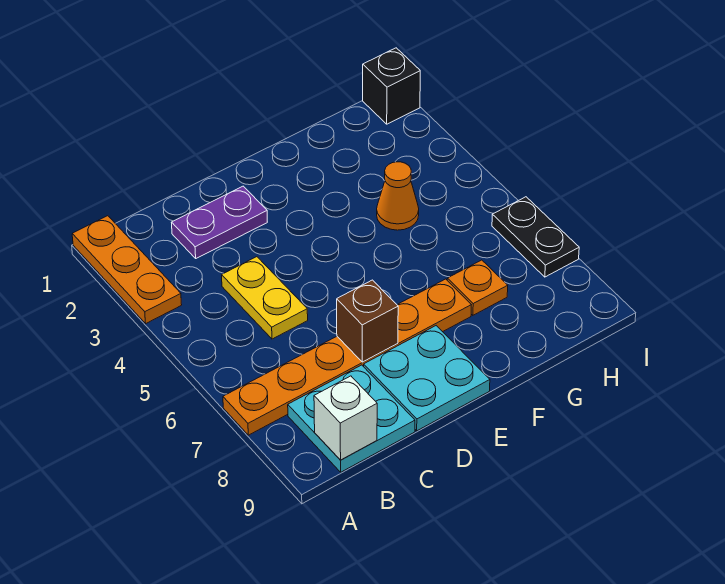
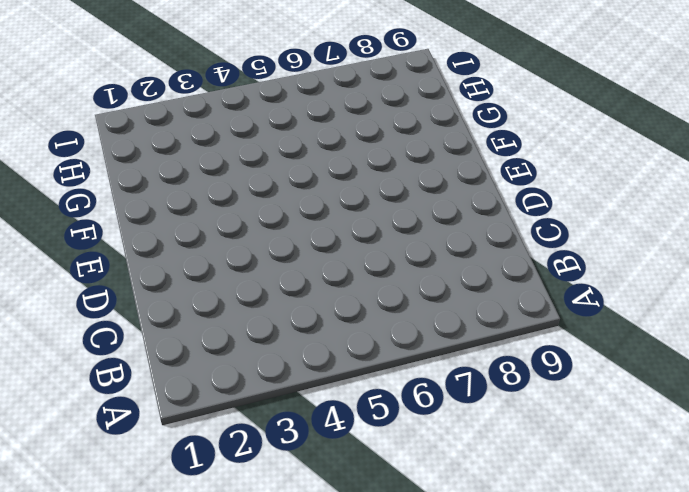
none -> orange 1x3 plate [72,216,182,323]
none -> orange 1x6 plate [223,279,471,435]
none -> cyan 2x2 plate [288,365,415,472]

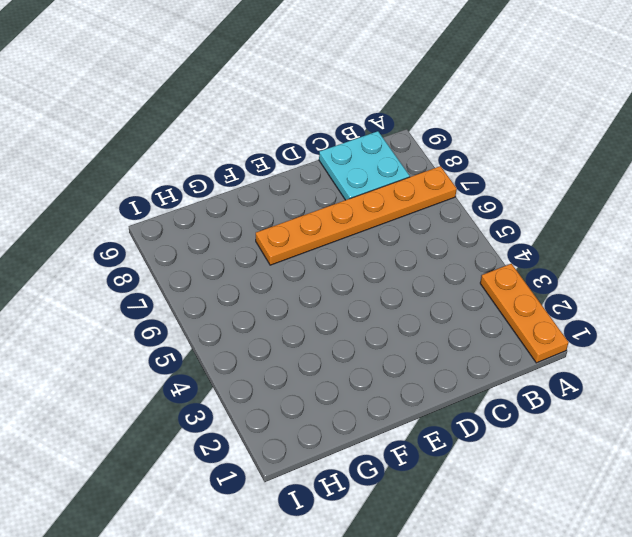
none -> purple 1x2 plate [171,186,267,258]
none -> yellow 1x2 plate [222,257,308,339]
none -> cyan 2x2 plate [364,326,490,431]

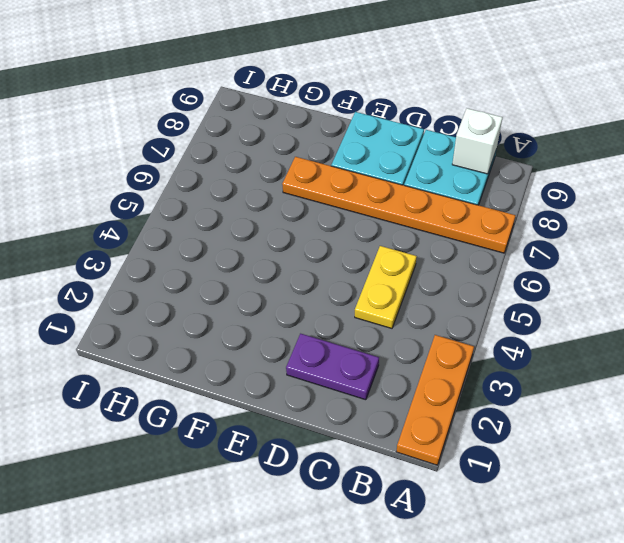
none -> orange 1x1 cone [377,162,419,230]
none -> orange 1x1 plate [447,260,508,315]
none -> black 1x1 brick [363,48,420,124]

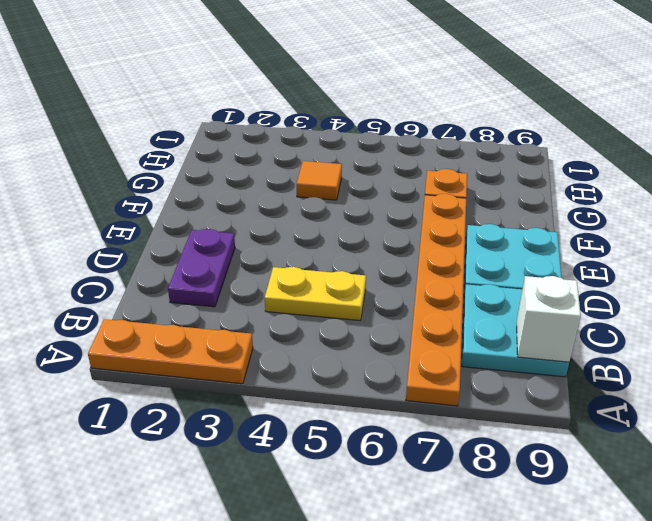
orange 1x1 tile [297,161,342,200] -> orange 1x1 cone [377,162,419,230]
none -> black 1x1 brick [363,48,420,124]
none -> black 1x2 plate [492,197,579,277]
none -> brown 1x1 brick [337,280,398,362]

